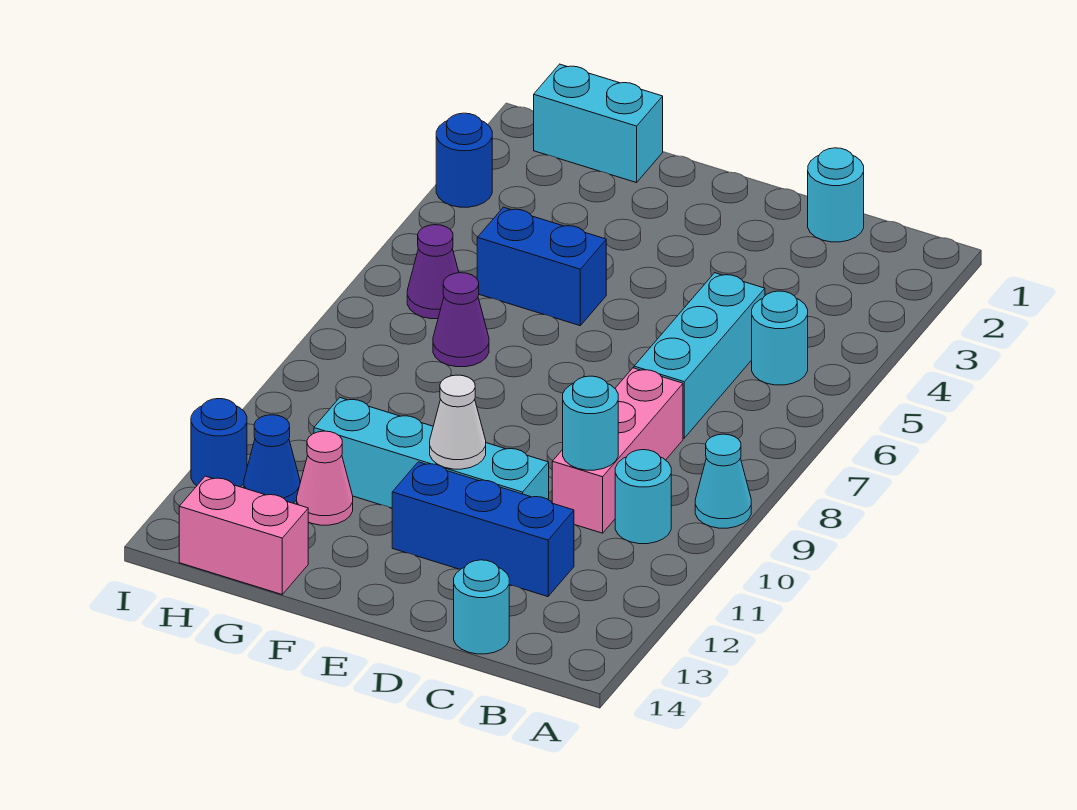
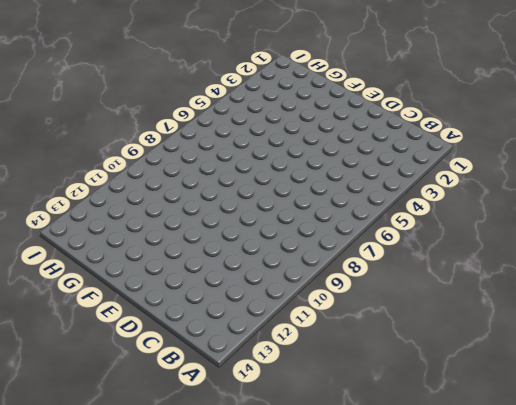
none -> cyan 1x1 cone [695,434,751,528]
none -> cyan 1x1 round brick [752,291,808,385]
none -> cyan 1x1 round brick [615,450,671,544]

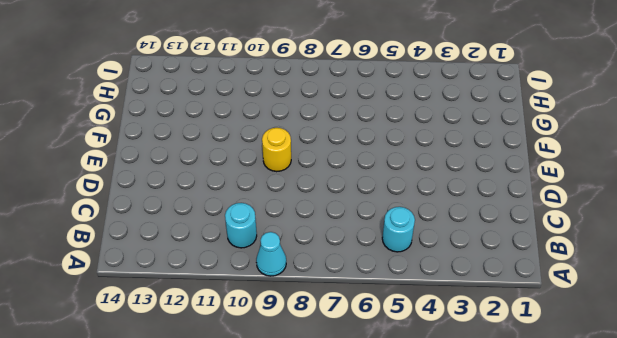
yellow 1x1 round brick [262,128,291,172] -> none
none -> cyan 1x1 round brick [808,148,864,242]
none -> cyan 1x3 brick [634,273,765,438]
none -> pink 1x3 brick [552,368,683,533]

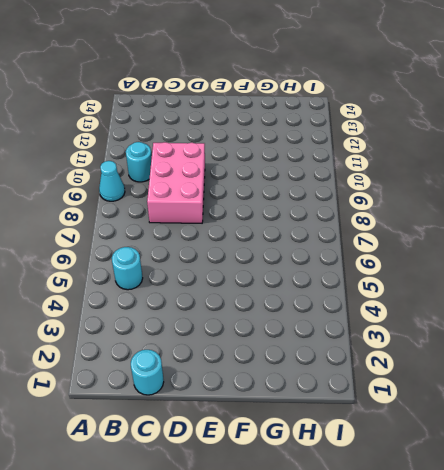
pink 2x3 brick [147,142,205,223] -> pink 1x3 brick [552,368,683,533]
none -> cyan 1x3 brick [634,273,765,438]
none -> blue 1x3 brick [392,462,574,597]
none -> cyan 1x1 round brick [454,560,509,654]

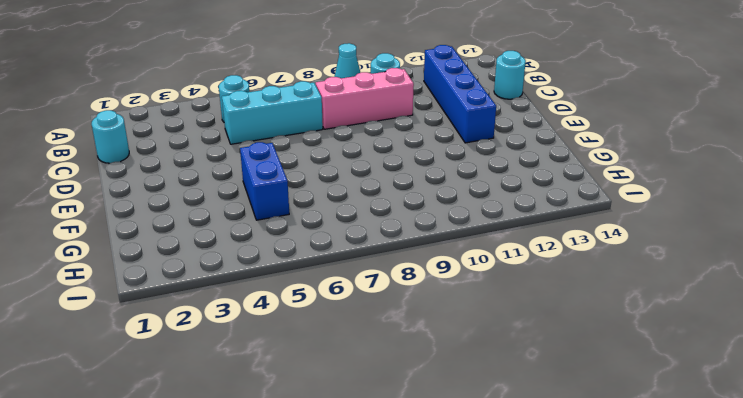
blue 1x4 brick [424,45,496,143] -> blue 1x3 brick [392,462,574,597]
none -> cyan 1x4 brick [314,398,549,508]
none -> cyan 1x2 brick [534,64,663,183]
none -> purple 1x1 cone [433,273,489,367]

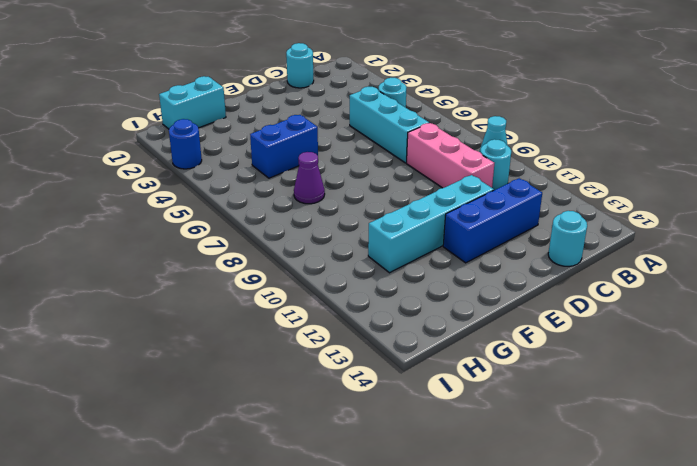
none -> pink 1x1 cone [297,431,353,525]
none -> pink 1x2 brick [179,476,308,594]
none -> purple 1x1 cone [407,225,459,319]

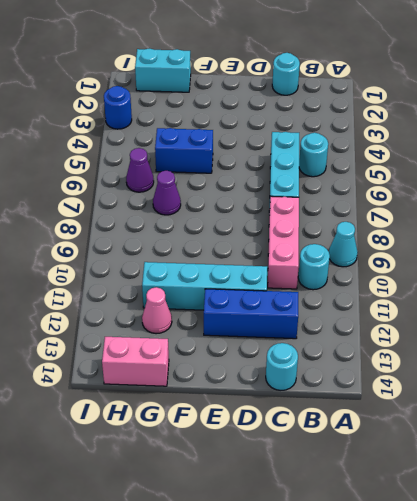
none -> blue 1x1 cone [244,415,300,503]
none -> blue 1x1 round brick [191,399,247,487]
none -> cyan 1x1 round brick [563,376,618,470]

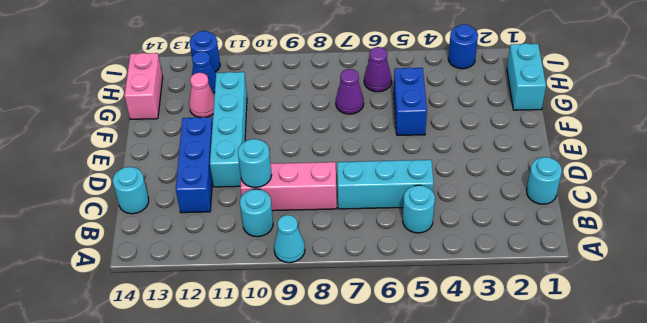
none -> white 1x1 cone [430,375,486,469]

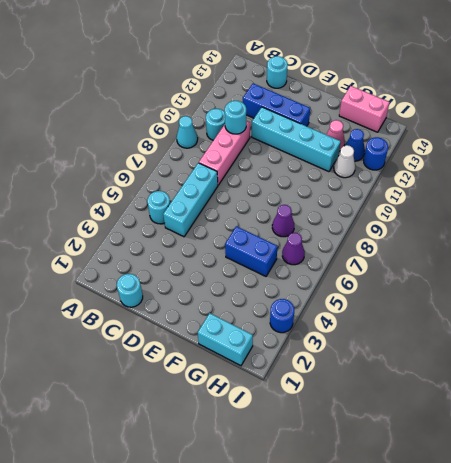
white 1x1 cone [334,145,355,178] -> white 1x1 cone moved to [430,375,486,469]

